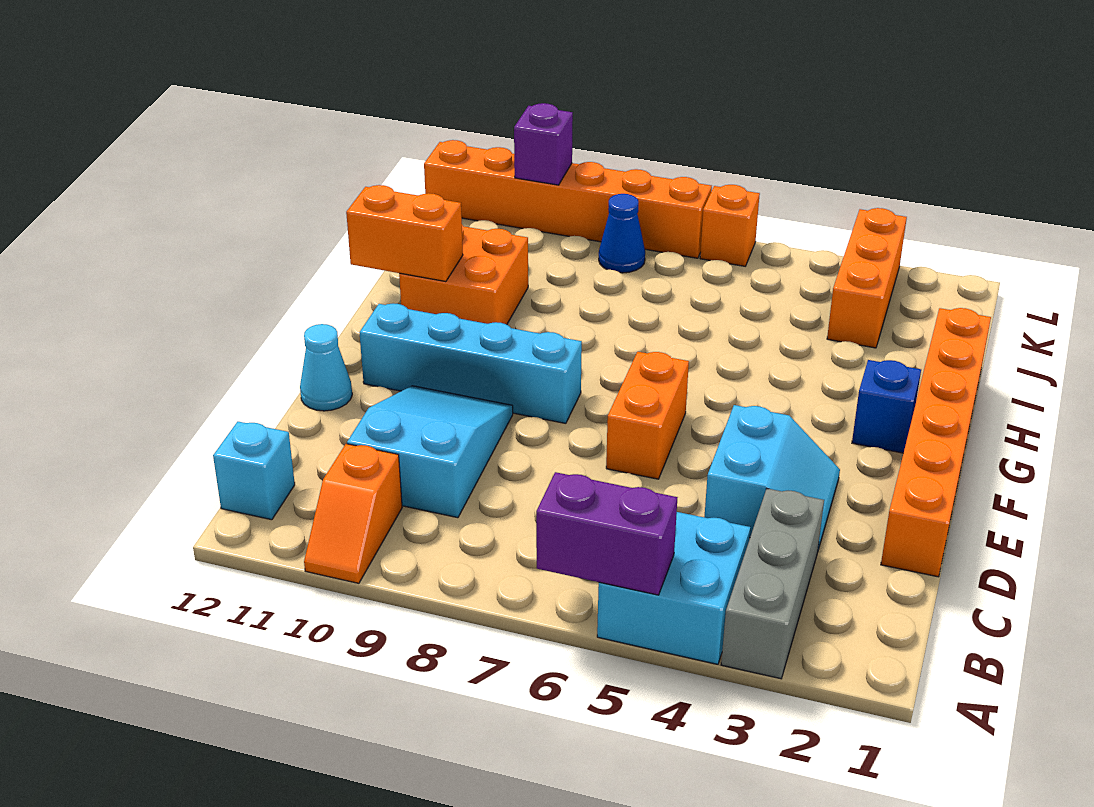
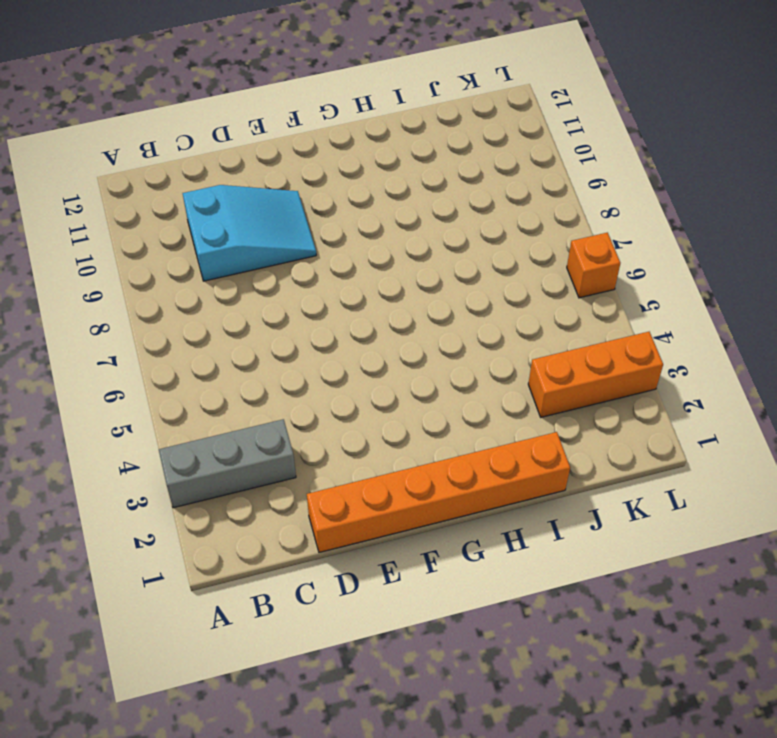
none -> cyan 2x2 brick [597,512,750,664]
none -> orange 1x2 slope [304,444,402,583]
none -> cyan 1x1 brick [213,422,295,520]

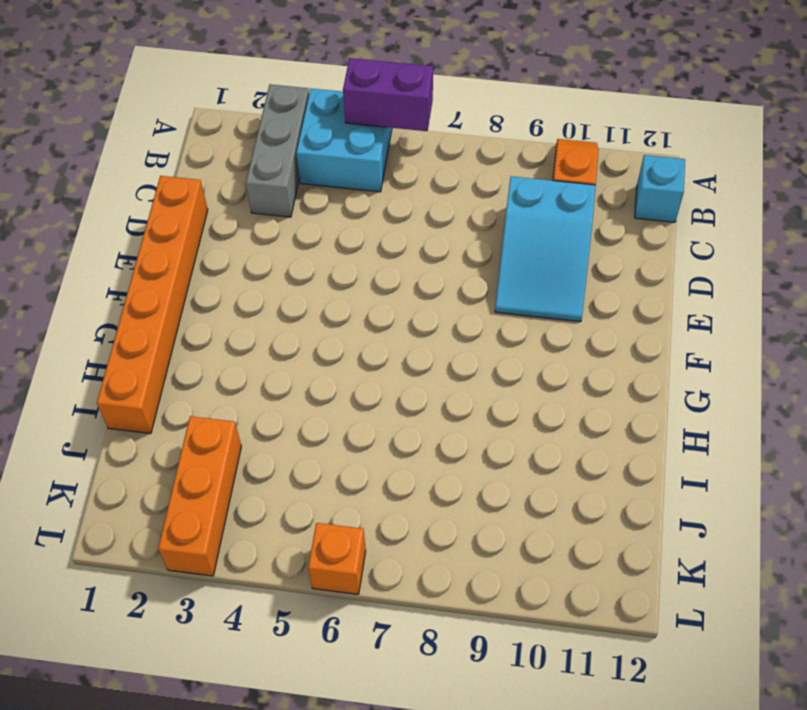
none -> cyan 2x2 slope [704,405,840,549]
none -> orange 1x2 brick [606,352,689,479]
none -> cyan 1x1 cone [300,324,352,411]

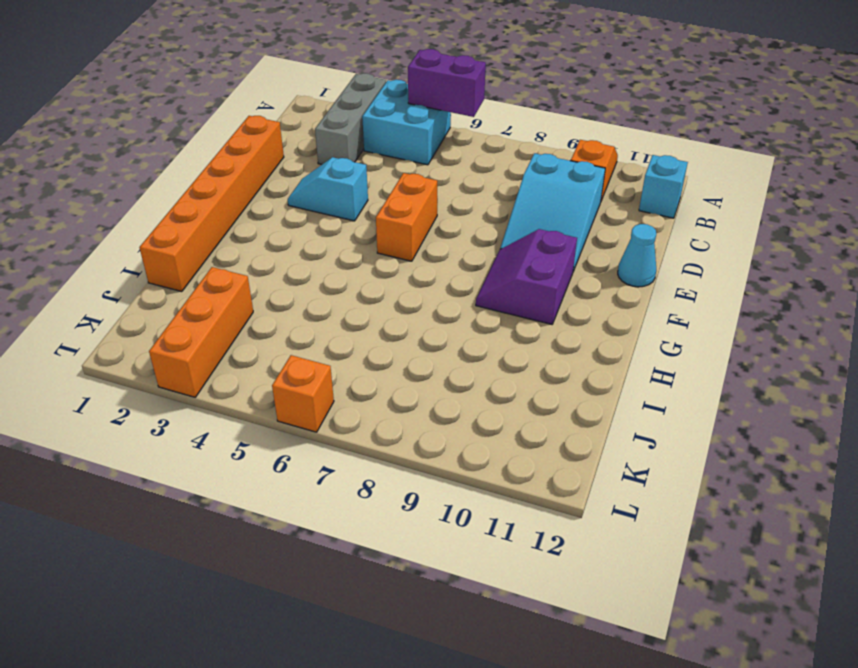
cyan 1x2 slope [288,157,368,221] -> cyan 2x2 slope [704,405,840,549]
purple 2x2 slope [476,229,577,324] -> cyan 1x4 brick [359,303,582,423]
none -> blue 1x1 brick [852,360,921,453]
none -> orange 2x2 brick [399,225,528,324]
none -> blue 1x1 cone [599,194,645,273]

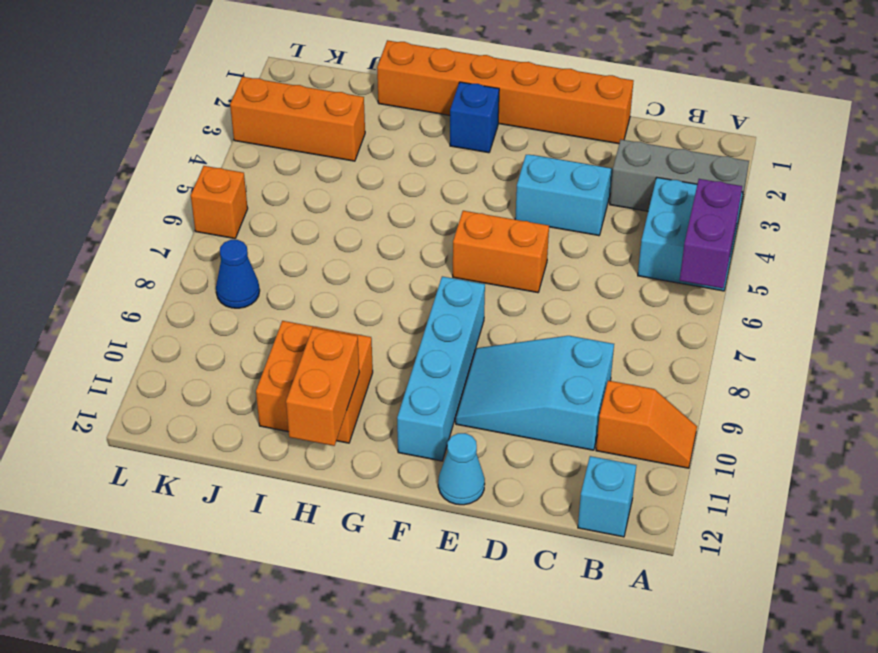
none -> orange 1x6 brick [424,140,712,258]
none -> purple 1x1 brick [514,103,573,185]

